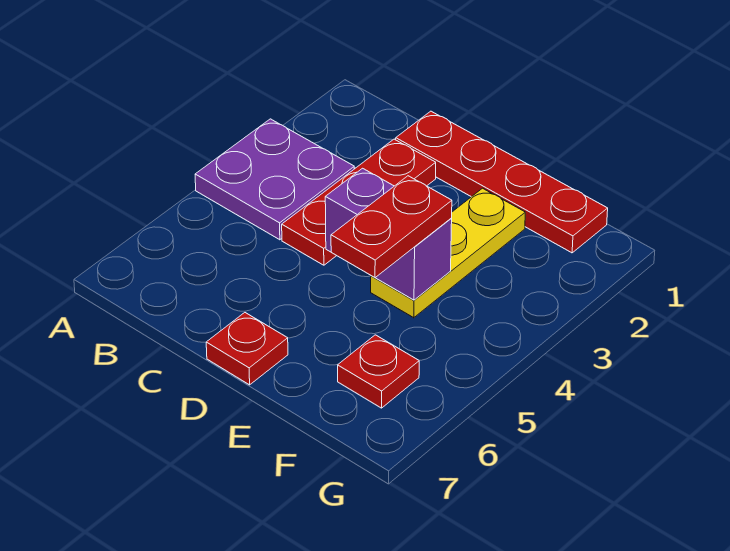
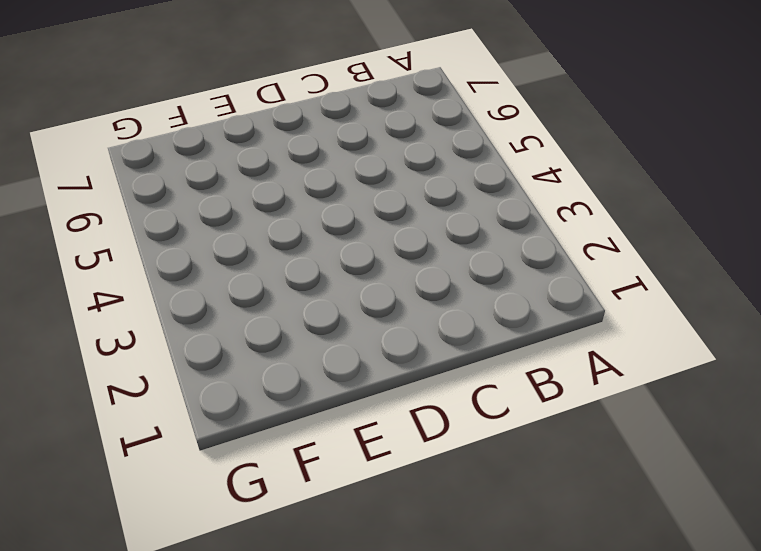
none -> purple 2x2 plate [195,119,354,240]
none -> red 1x4 plate [396,111,608,253]

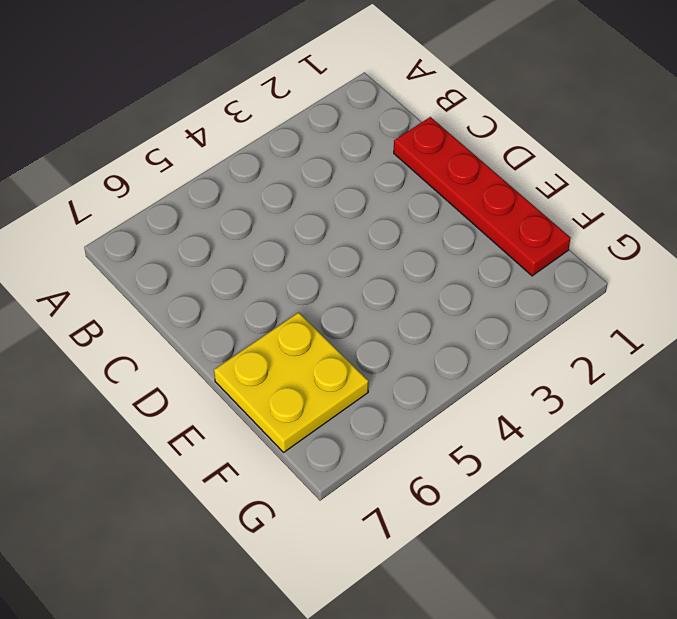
yellow 2x2 plate [214,312,368,452] -> red 1x1 plate [338,335,419,408]
none -> purple 2x2 plate [195,119,354,240]
none -> red 1x3 plate [282,139,436,265]

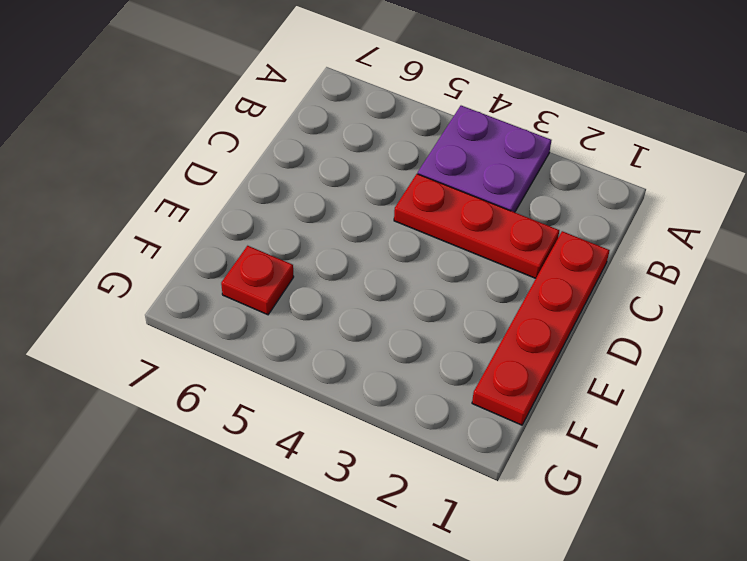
none -> red 1x1 plate [206,313,288,385]
none -> yellow 1x3 plate [371,188,525,318]

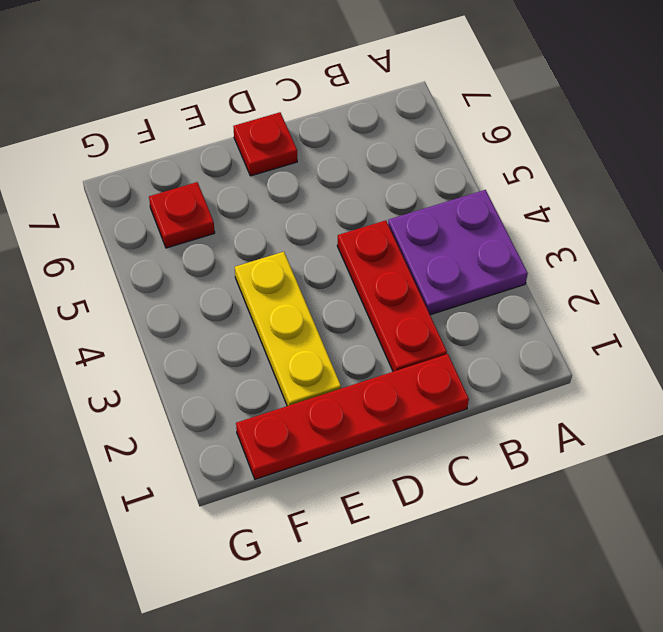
none -> purple 1x2 brick [325,168,452,300]
none -> red 1x2 plate [331,176,452,278]

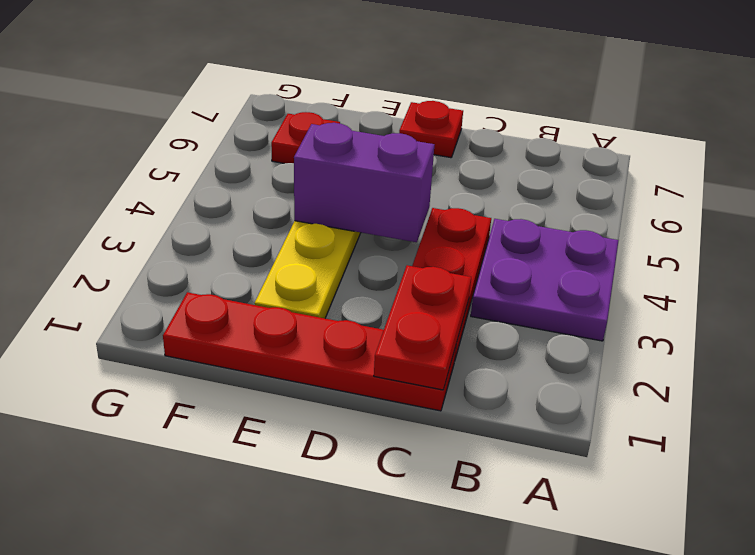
red 1x2 plate [374,265,471,390] -> red 1x2 plate moved to [331,176,452,278]

